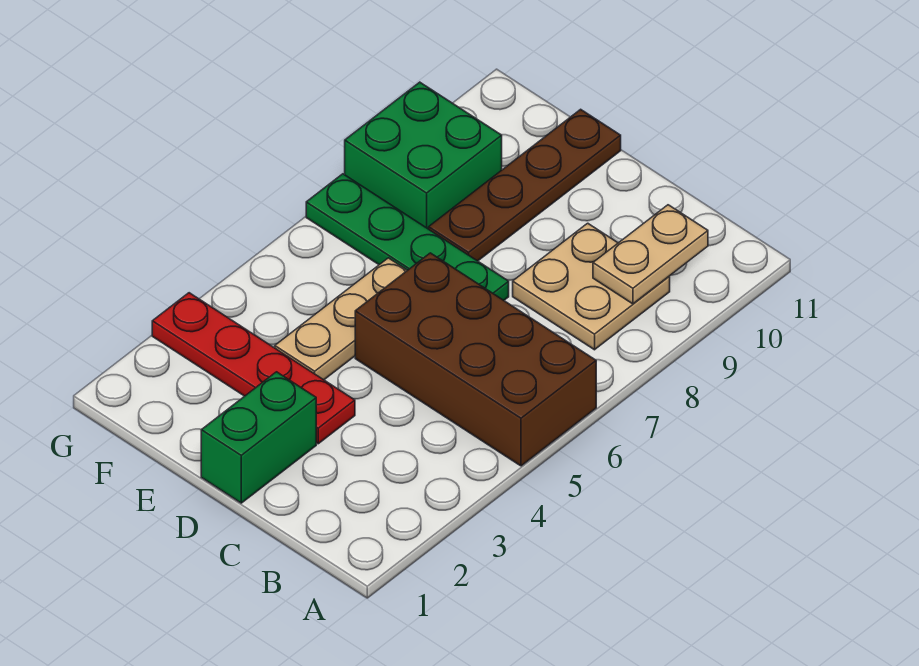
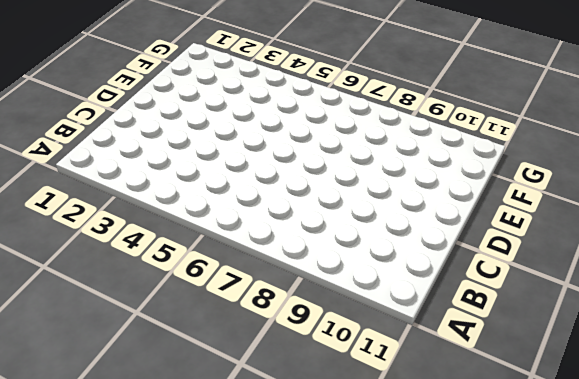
none -> brown 2x4 brick [355,253,596,466]
none -> tan 2x2 plate [513,223,670,350]

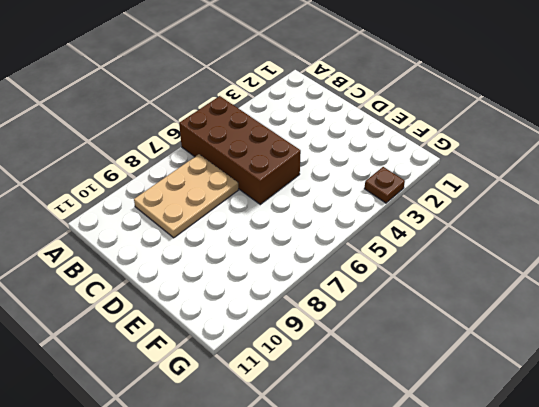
tan 2x3 plate [134,154,238,238] -> tan 2x2 plate [513,223,670,350]
brown 1x1 plate [364,167,405,203] -> red 1x4 plate [152,293,355,444]
none -> green 1x2 brick [201,372,316,503]
none -> green 1x4 plate [306,174,509,300]

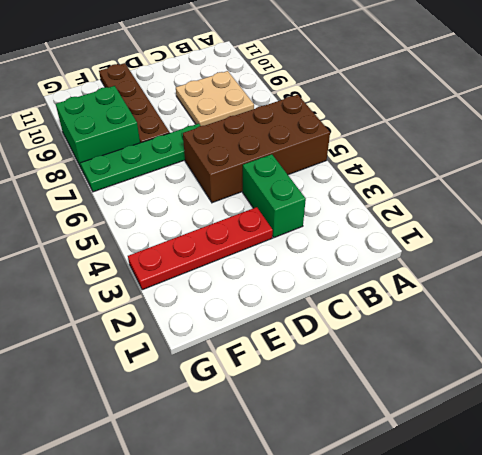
green 1x2 brick [243,154,306,238] -> green 1x2 brick moved to [201,372,316,503]
none -> tan 1x3 plate [275,258,407,380]
none -> tan 1x2 plate [593,205,708,304]

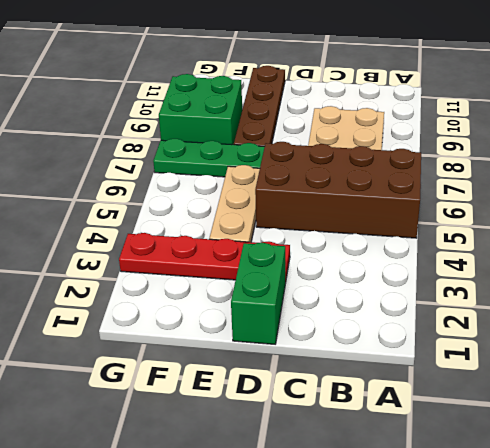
none -> tan 1x2 plate [593,205,708,304]

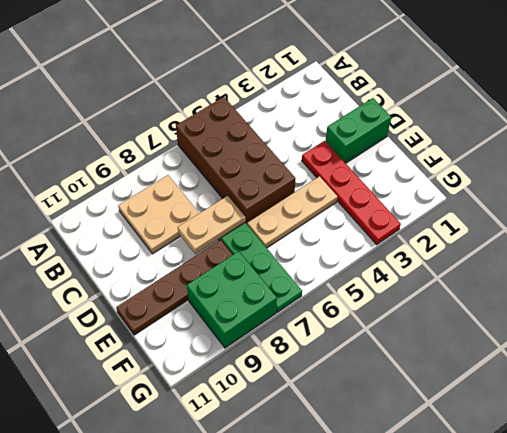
tan 1x2 plate [178,196,245,254] -> tan 1x2 plate moved to [593,205,708,304]

